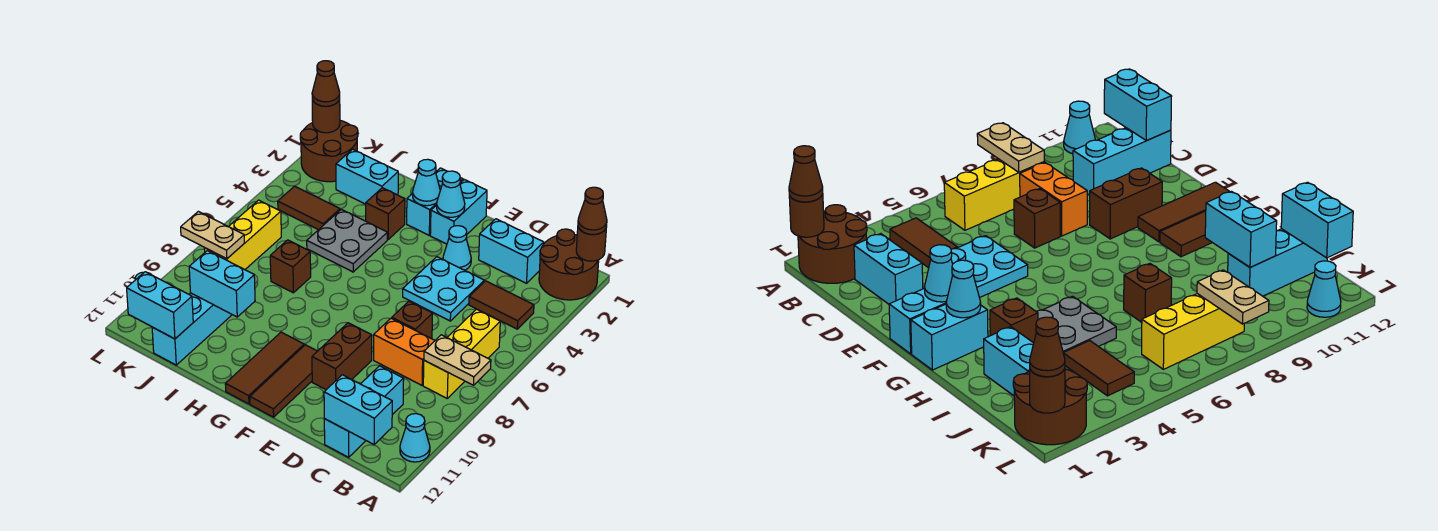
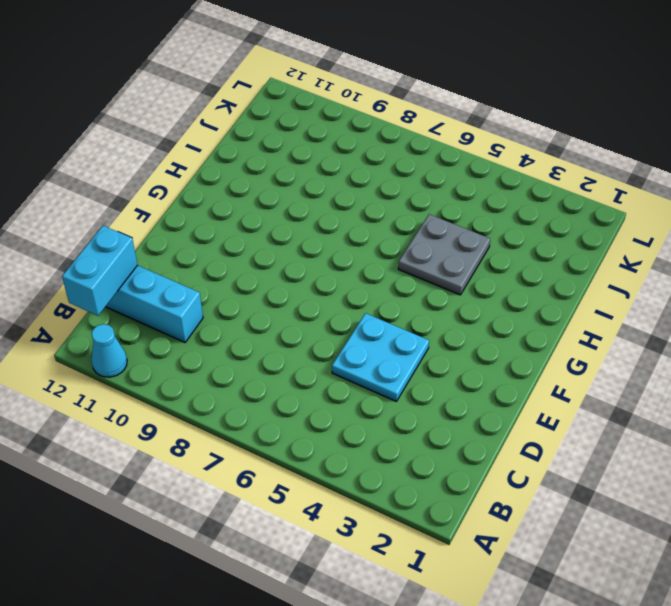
none -> brown 2x2 round brick [539,229,599,300]
none -> brown 1x2 tile [469,281,534,329]
none -> yellow 1x3 brick [423,309,500,398]
none -> cyan 1x2 brick [479,219,544,283]

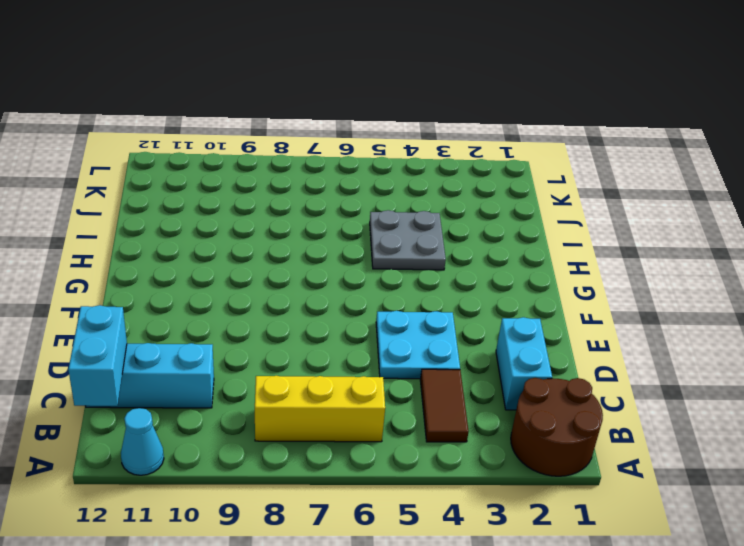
none -> orange 1x2 brick [374,318,435,385]
none -> brown 1x1 brick [392,301,433,339]
none -> cyan 1x1 cone [443,226,471,270]
none -> brown 1x2 brick [312,323,372,390]

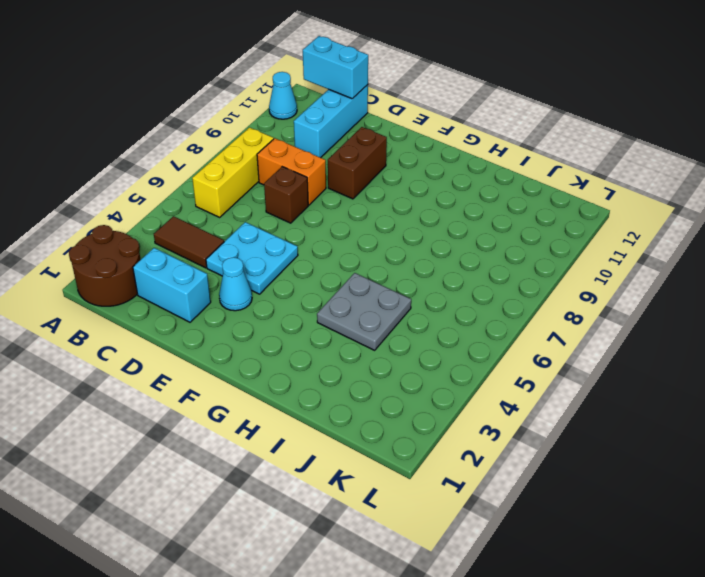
none -> cyan 1x2 brick [430,180,487,244]
none -> brown 1x3 tile [250,345,317,417]
none -> cyan 1x2 brick [407,168,463,235]
none -> brown 1x3 tile [225,332,304,404]

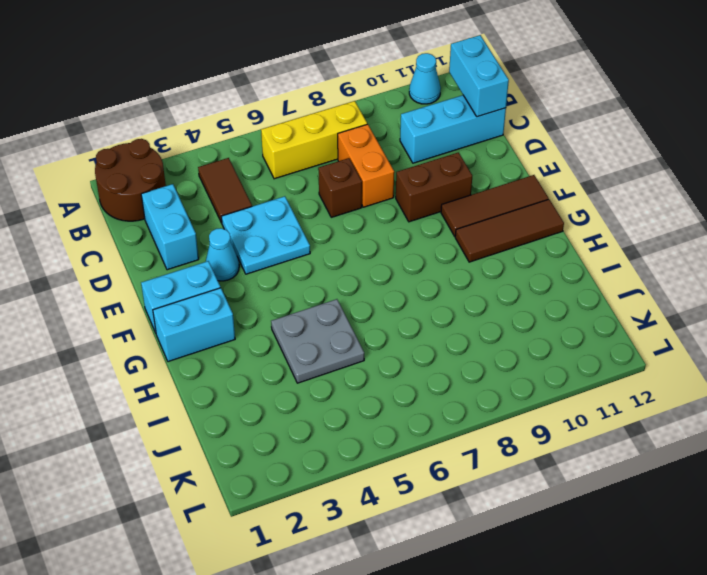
none -> brown 1x1 brick [366,188,405,239]
none -> cyan 1x2 brick [336,149,398,204]
none -> brown 1x1 brick [270,240,311,293]
none -> brown 1x2 tile [278,186,340,230]

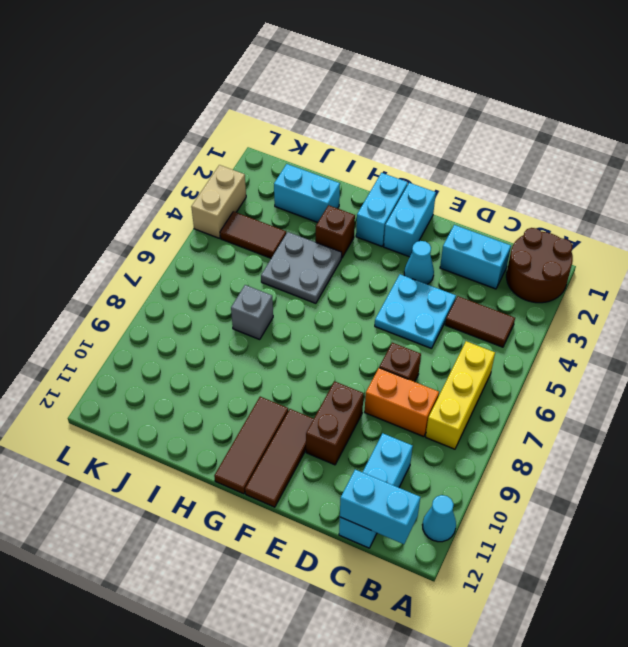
grey 1x1 brick [231,285,273,339] -> brown 1x1 brick [270,240,311,293]
tan 1x2 brick [191,165,246,238] -> none
none -> cyan 1x3 brick [152,293,232,365]
none -> brown 2x2 round brick [300,121,358,182]
none -> yellow 1x3 brick [204,200,281,270]
none -> cyan 1x1 cone [1307,261,1341,317]

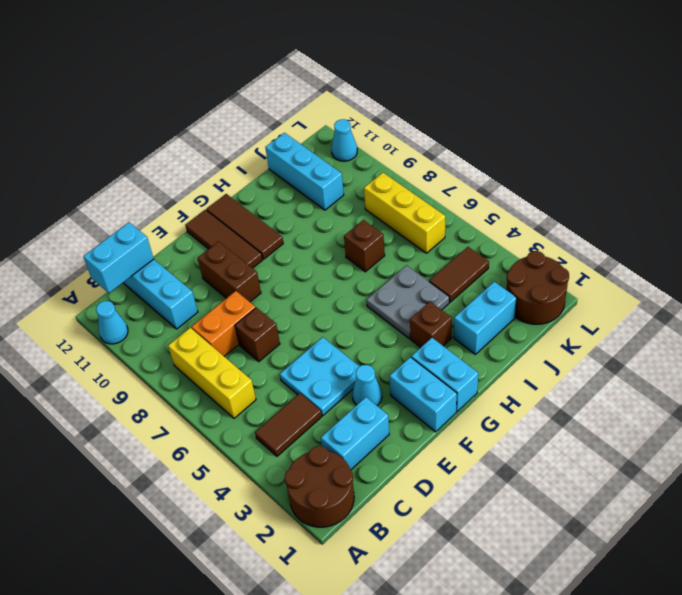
none -> brown 1x1 round brick [576,227,606,261]
none -> tan 1x2 plate [424,335,491,385]
none -> cyan 1x1 cone [437,171,465,217]
none -> cyan 1x1 cone [413,159,440,206]

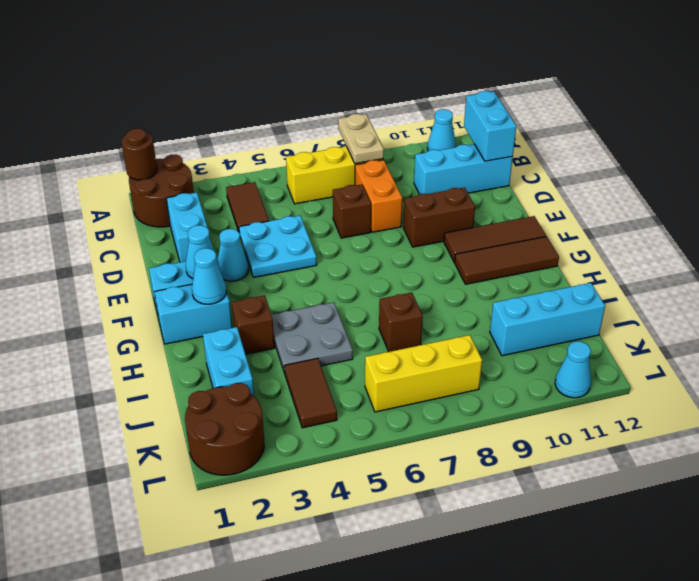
none -> cyan 1x2 brick [189,251,255,317]
none -> cyan 1x2 brick [127,272,193,339]
none -> tan 1x2 plate [181,211,244,259]
none -> brown 1x1 round brick [312,99,340,133]

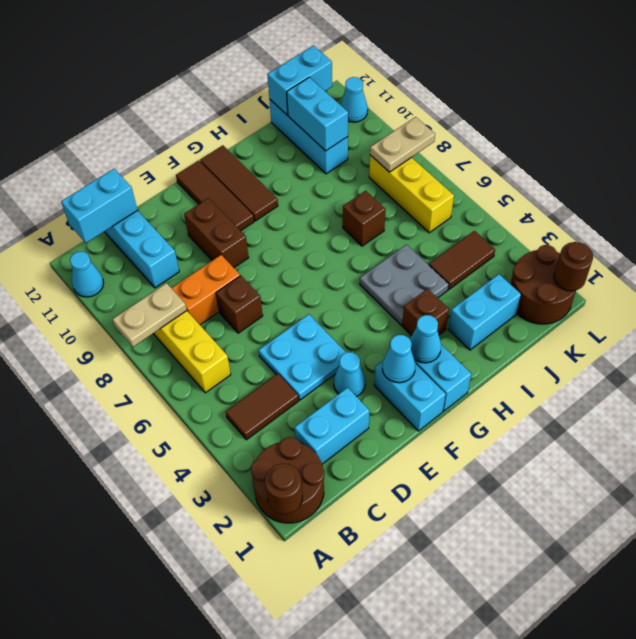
cyan 1x2 brick [287,77,348,151] -> cyan 1x2 brick turned to [189,251,255,317]
none -> brown 1x1 cone [578,187,607,235]
none -> brown 1x1 cone [312,61,340,106]

